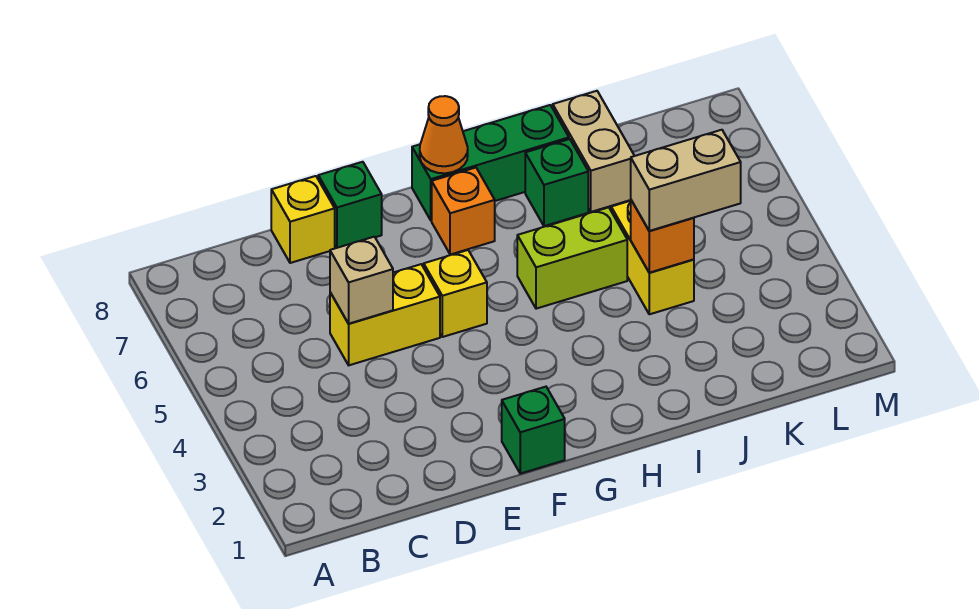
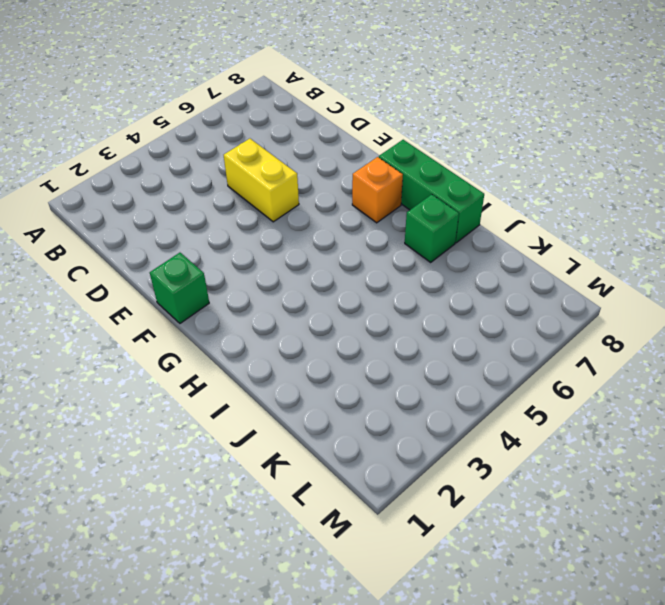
none -> yellow 1x1 brick [271,176,335,263]
none -> green 1x1 brick [318,162,382,248]
none -> yellow 1x1 brick [424,250,487,337]

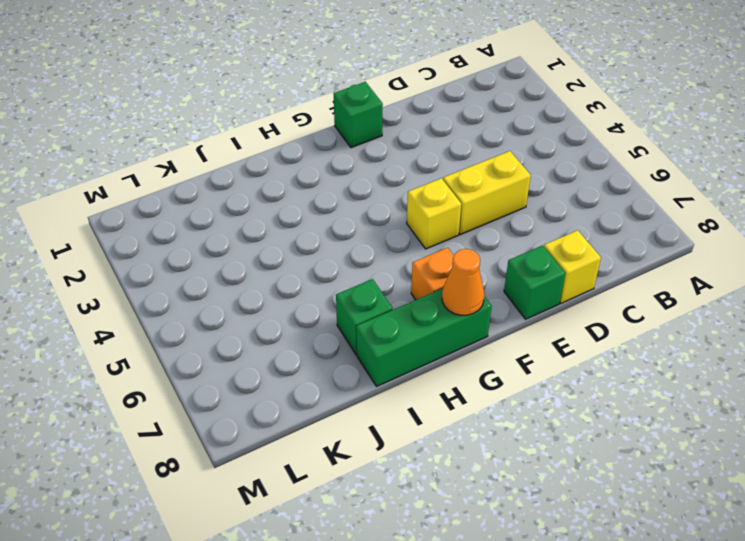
none -> lime 1x2 brick [517,207,627,309]
none -> yellow 1x2 brick [611,201,694,314]
none -> tan 1x2 brick [553,91,634,212]

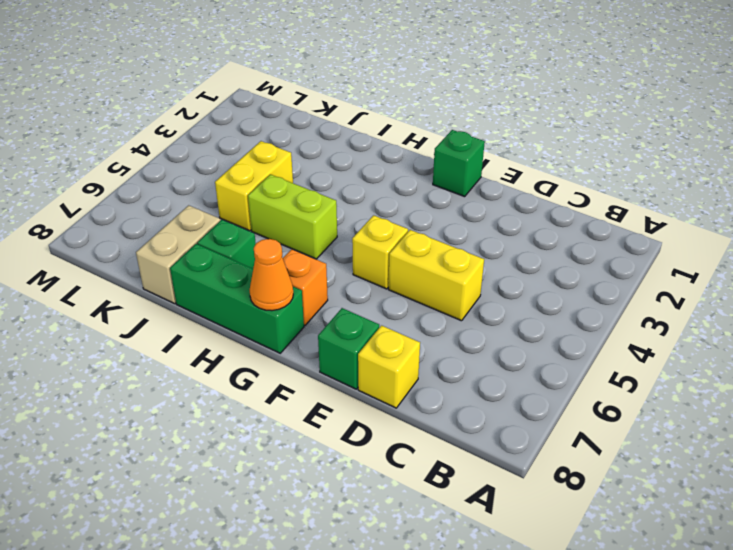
none -> tan 1x1 brick [330,237,393,324]
none -> orange 1x1 brick [631,200,694,273]
none -> tan 1x2 brick [631,130,741,231]

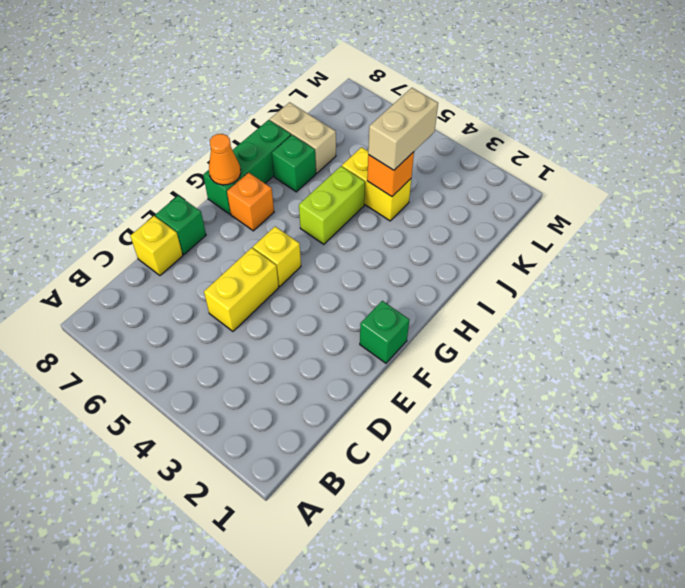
none -> tan 1x1 brick [330,237,393,324]

